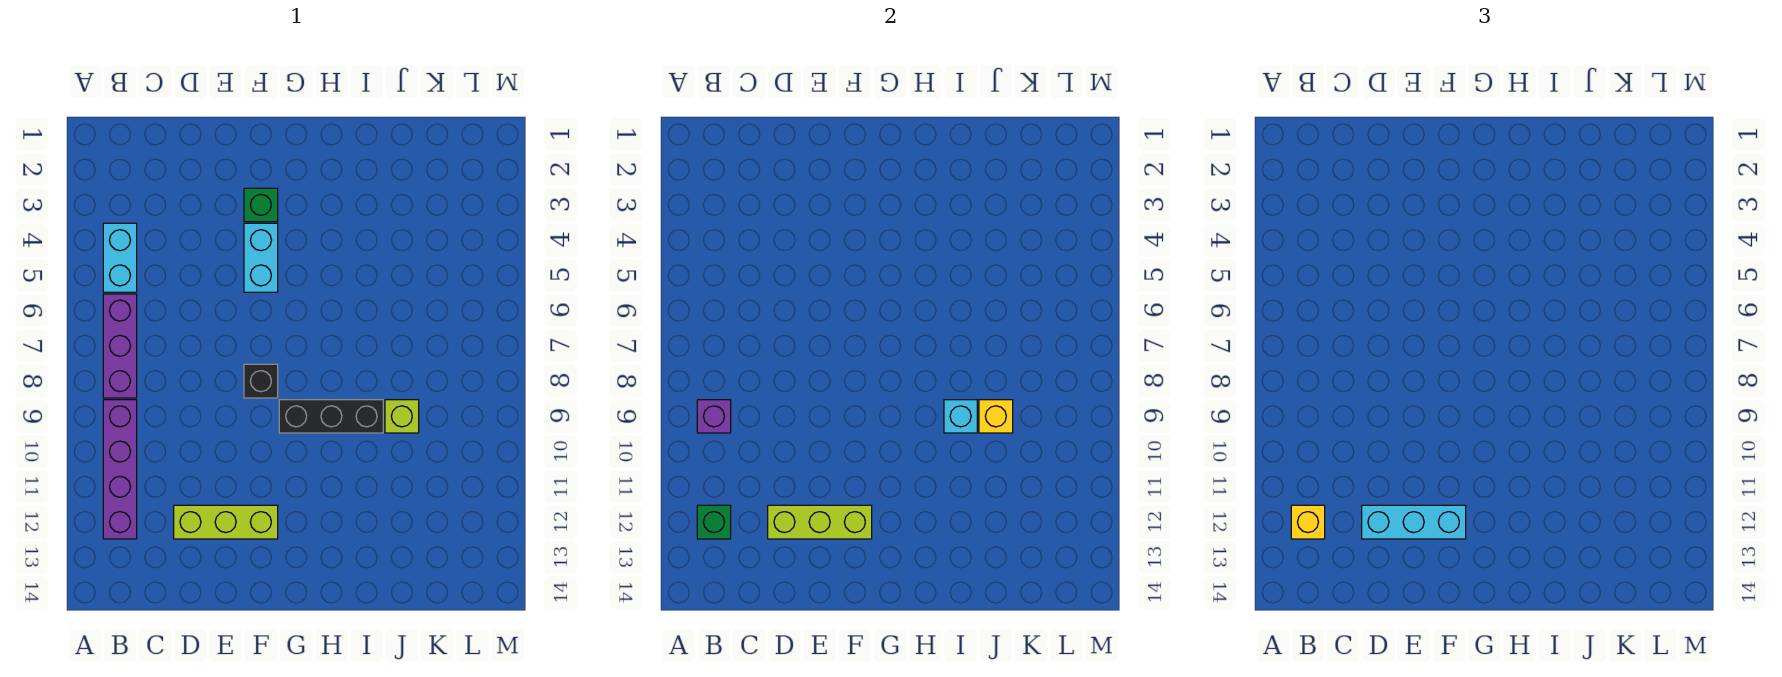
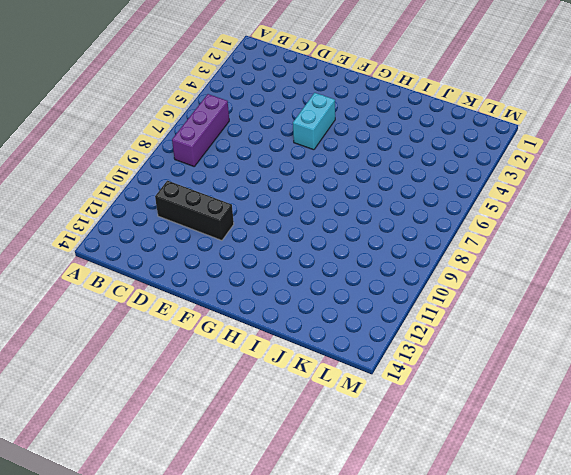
black 1x3 brick [155,181,234,240] -> black 1x3 brick moved to [279,400,383,433]
none -> cyan 1x2 brick [103,223,137,292]
none -> purple 1x4 brick [103,400,137,539]
none -> lime 1x3 brick [174,505,278,539]

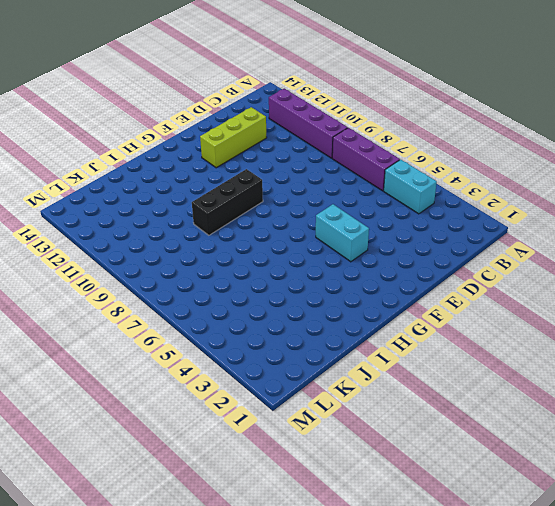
none -> green 1x1 brick [244,188,278,222]
none -> black 1x1 brick [244,364,278,398]
none -> lime 1x1 brick [385,400,419,433]

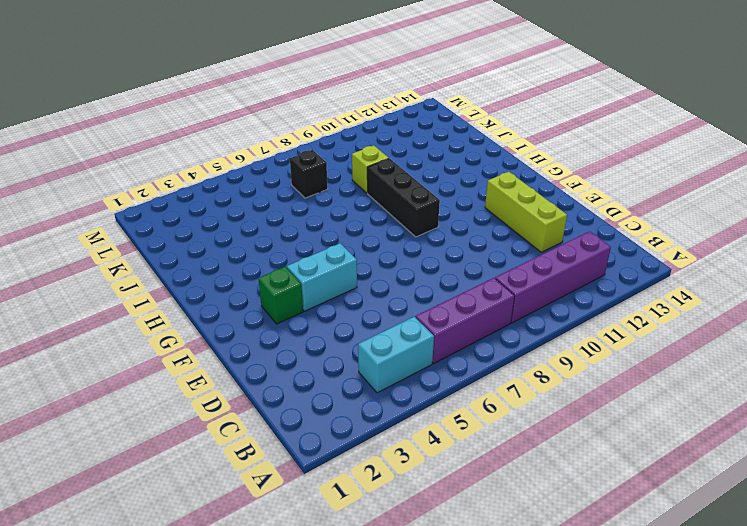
black 1x1 brick [290,150,328,198] -> black 1x1 brick moved to [244,364,278,398]
none -> purple 1x1 brick [697,400,731,433]
none -> green 1x1 brick [697,505,731,539]
none -> lime 1x3 brick [768,505,872,539]

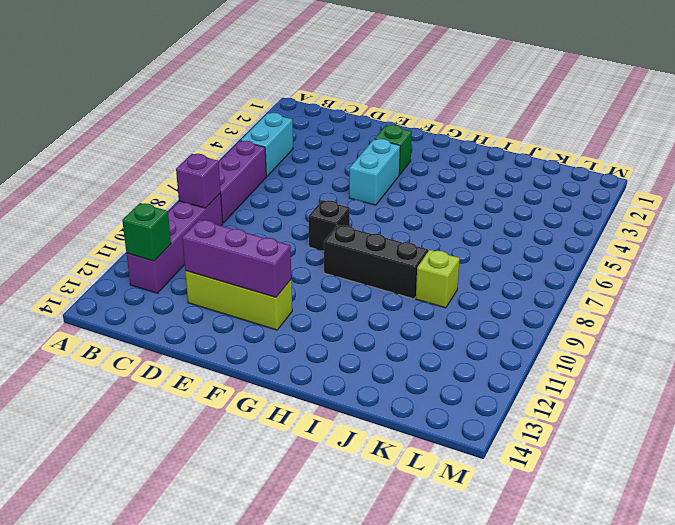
purple 1x3 brick [182,220,291,297] -> lime 1x3 brick [768,505,872,539]
none -> cyan 1x1 brick [944,400,977,433]
none -> yellow 1x1 brick [979,400,1013,433]
none -> yellow 1x1 brick [1291,505,1325,539]

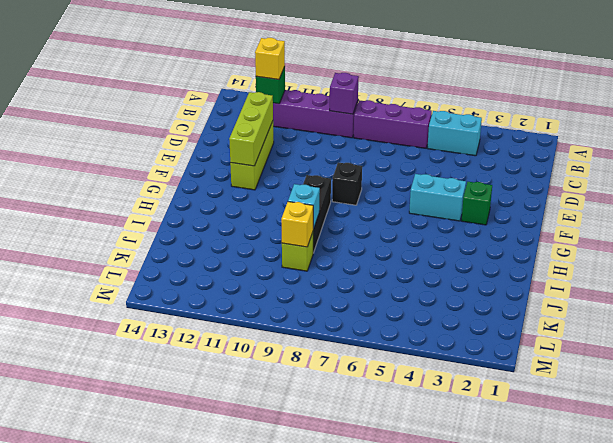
none -> cyan 1x3 brick [1362,505,1466,539]

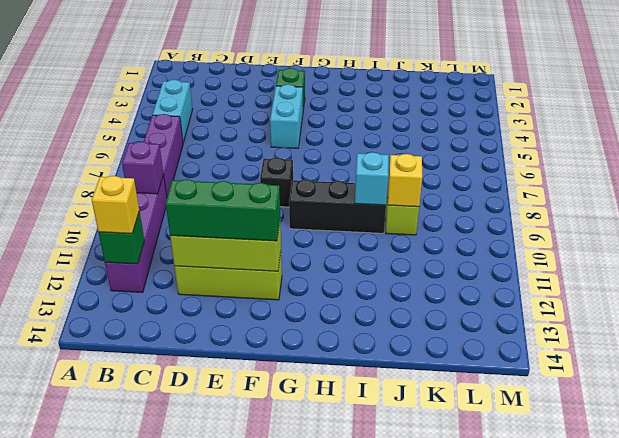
green 1x3 brick [166,179,280,241] -> cyan 1x3 brick [1362,505,1466,539]

